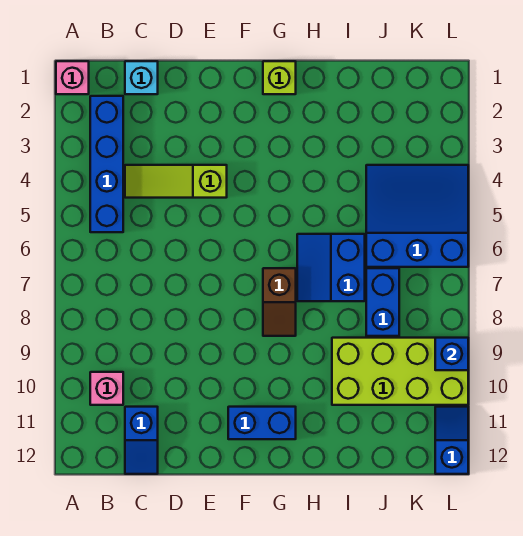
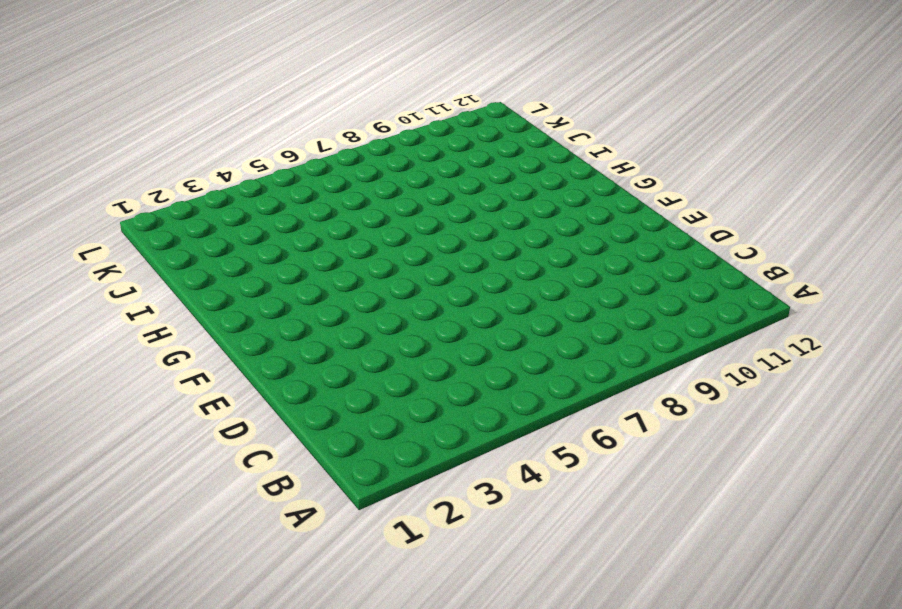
none -> pink 1x1 brick [56,61,89,94]
none -> blue 1x4 brick [90,96,123,232]
none -> pink 1x1 brick [90,372,123,405]

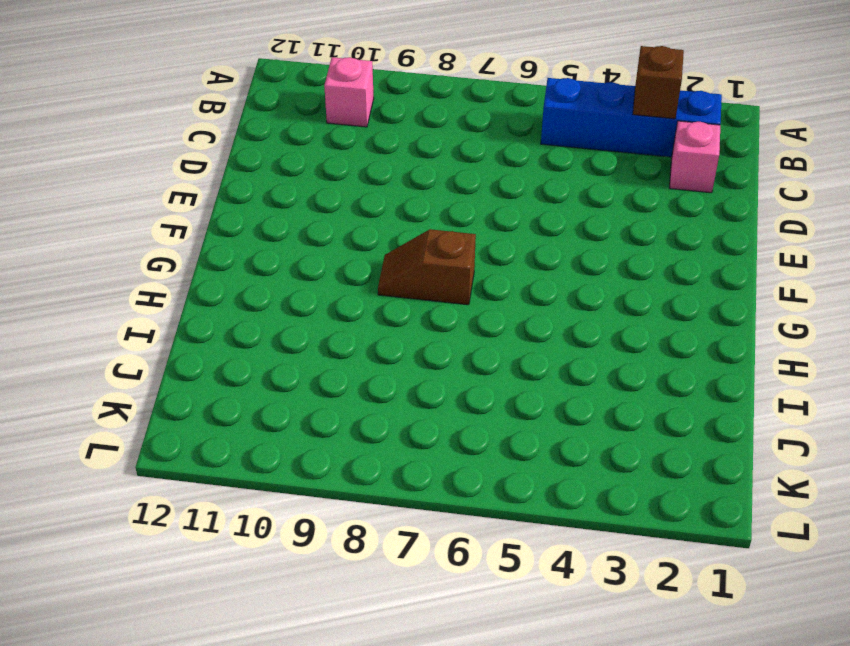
brown 1x1 brick [633,46,684,119] -> none
pink 1x1 brick [670,121,720,193] -> pink 1x1 brick moved to [56,61,89,94]
none -> cyan 1x1 brick [125,61,158,94]
none -> lime 1x3 slope [125,165,227,198]
none -> blue 1x2 slope [125,407,158,474]

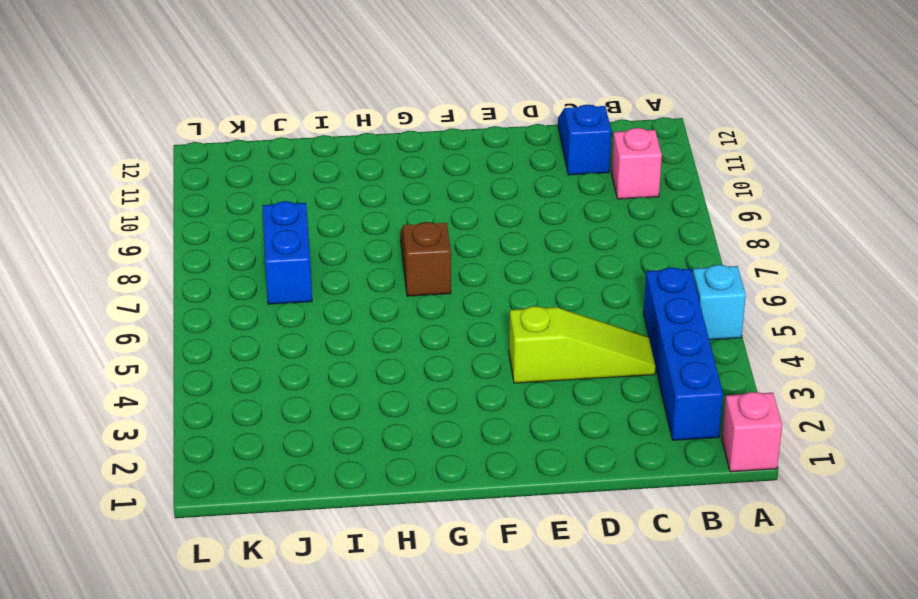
cyan 1x1 brick [693,265,746,340] -> cyan 1x1 brick moved to [125,61,158,94]
none -> blue 1x2 brick [228,407,296,439]
none -> lime 1x1 brick [263,61,296,94]
none -> blue 2x2 slope [297,234,365,301]

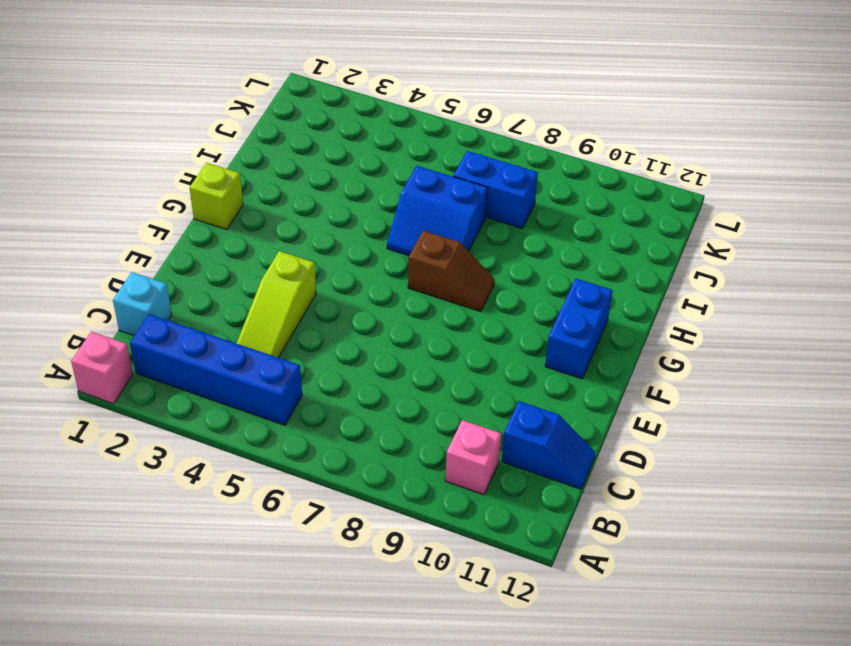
none -> lime 2x4 brick [332,338,468,405]
none -> blue 3x3 slope [366,165,468,267]
none -> blue 1x2 slope [435,407,468,474]

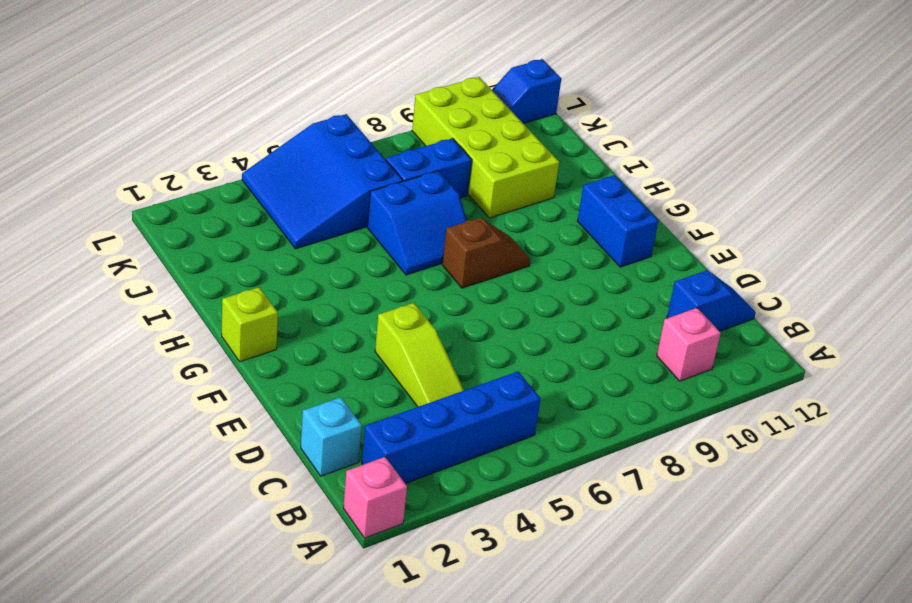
none -> blue 1x1 brick [435,338,468,370]

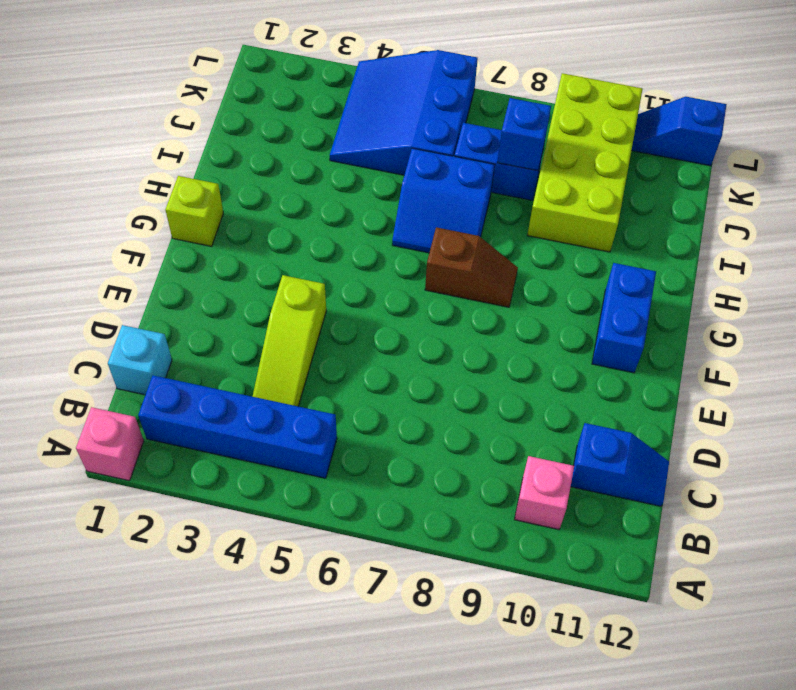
blue 1x1 brick [497,98,551,171] -> blue 1x1 brick moved to [435,338,468,370]

